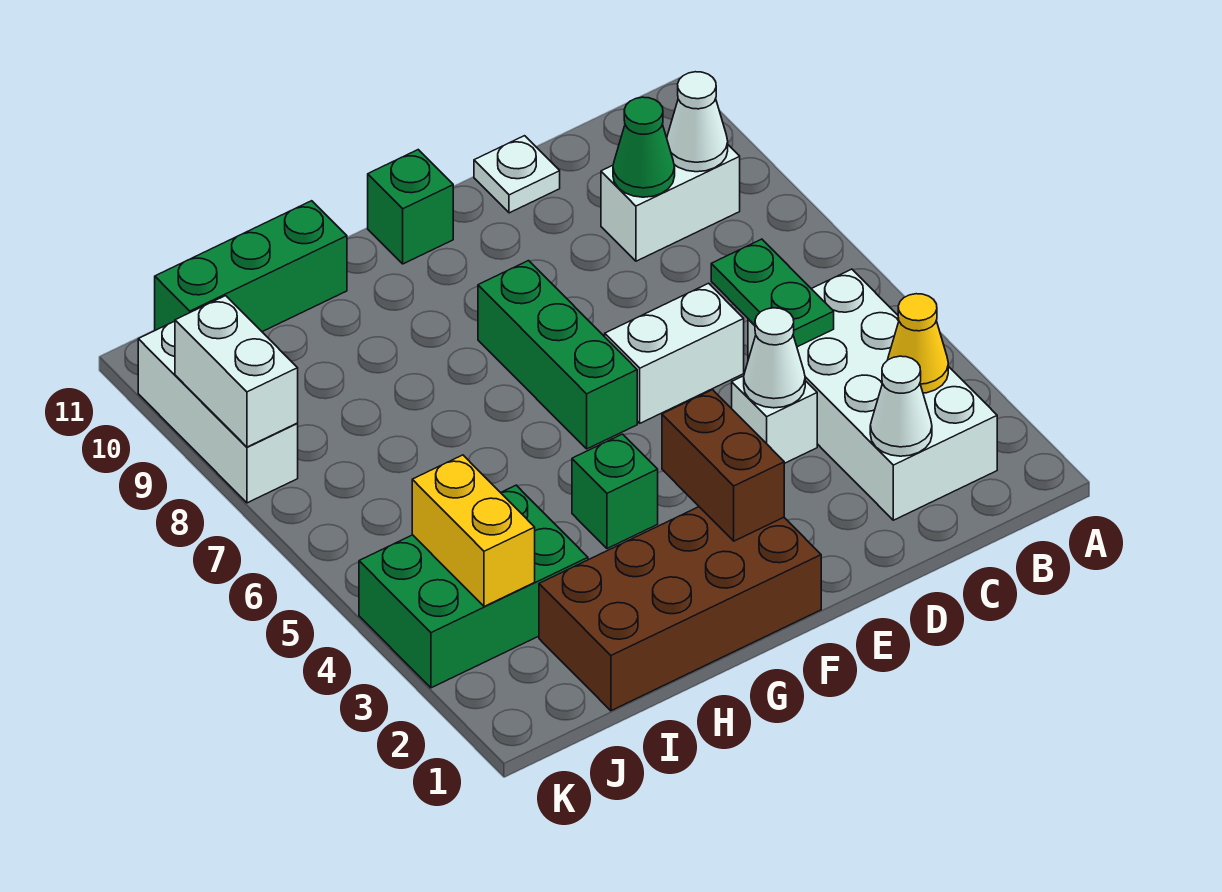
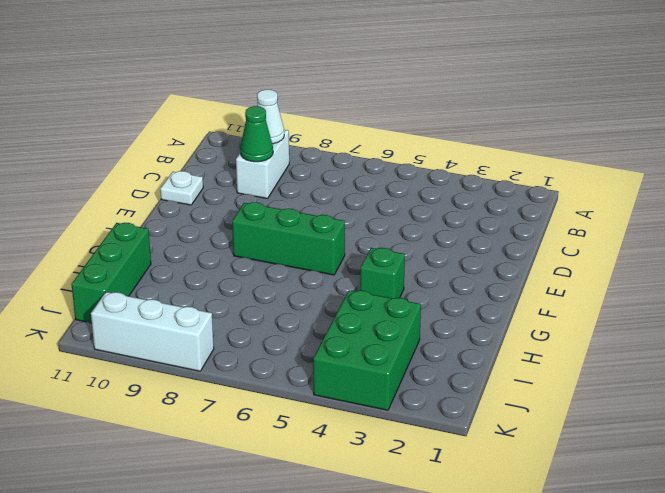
none -> white 2x4 brick [748,269,997,520]
none -> white 1x1 brick [732,376,817,463]
none -> white 1x2 brick [605,283,744,423]

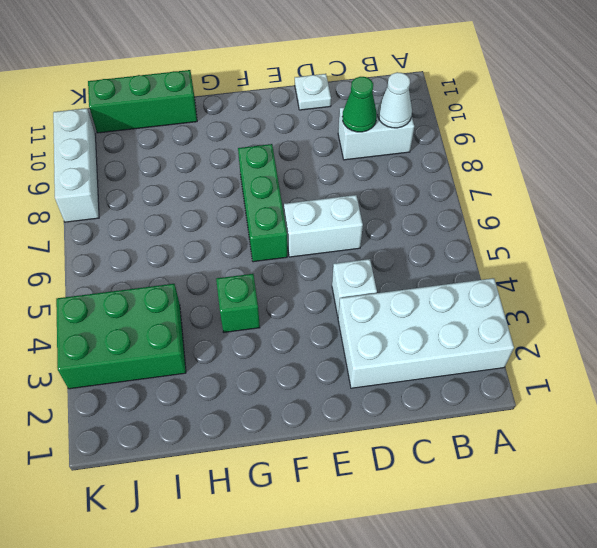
white 2x4 brick [338,278,514,388] -> white 2x4 brick turned to [748,269,997,520]
none -> brown 2x4 brick [539,507,821,711]
none -> green 1x1 brick [368,150,453,264]
none -> yellow 1x1 cone [888,294,948,393]

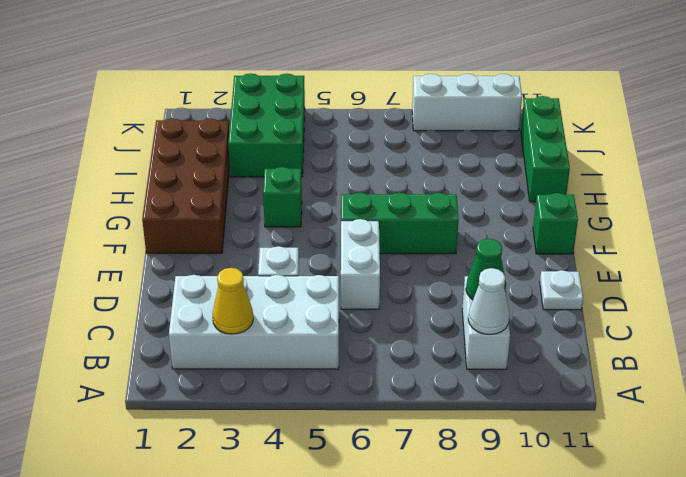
none -> white 1x1 cone [870,356,932,456]
none -> green 1x2 plate [711,239,834,347]
none -> white 1x1 cone [744,308,805,408]

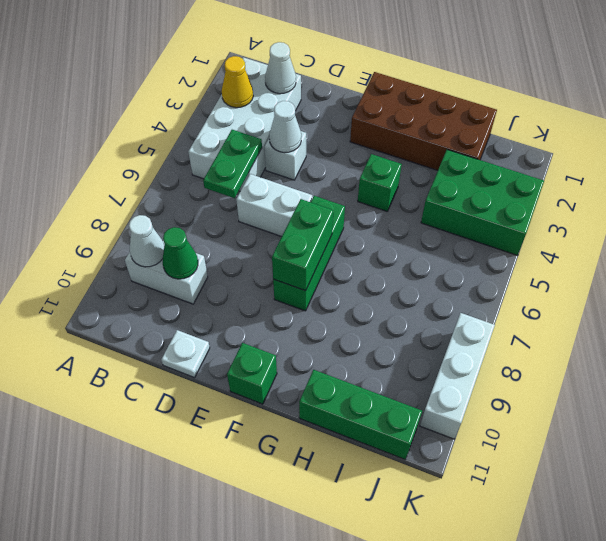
green 1x2 brick [272,199,333,291] -> none
none -> brown 1x2 brick [662,390,784,541]
none -> yellow 1x2 brick [412,455,535,607]
none -> white 1x2 brick [175,296,298,447]

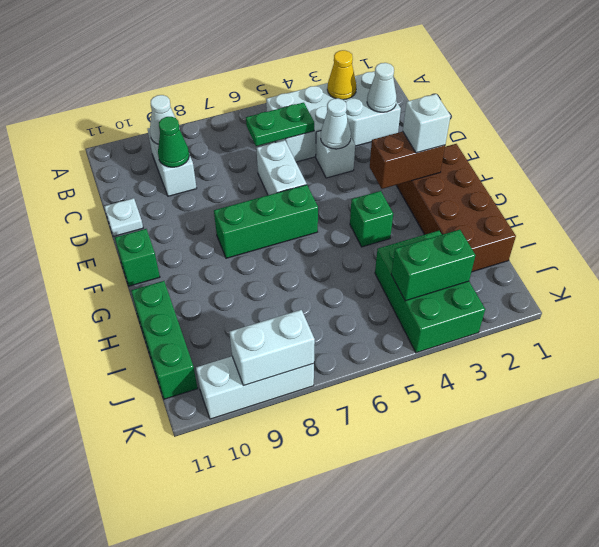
white 1x1 brick [403,94,450,153] -> none
green 1x2 brick [391,230,475,301] -> yellow 1x2 brick [412,455,535,607]

